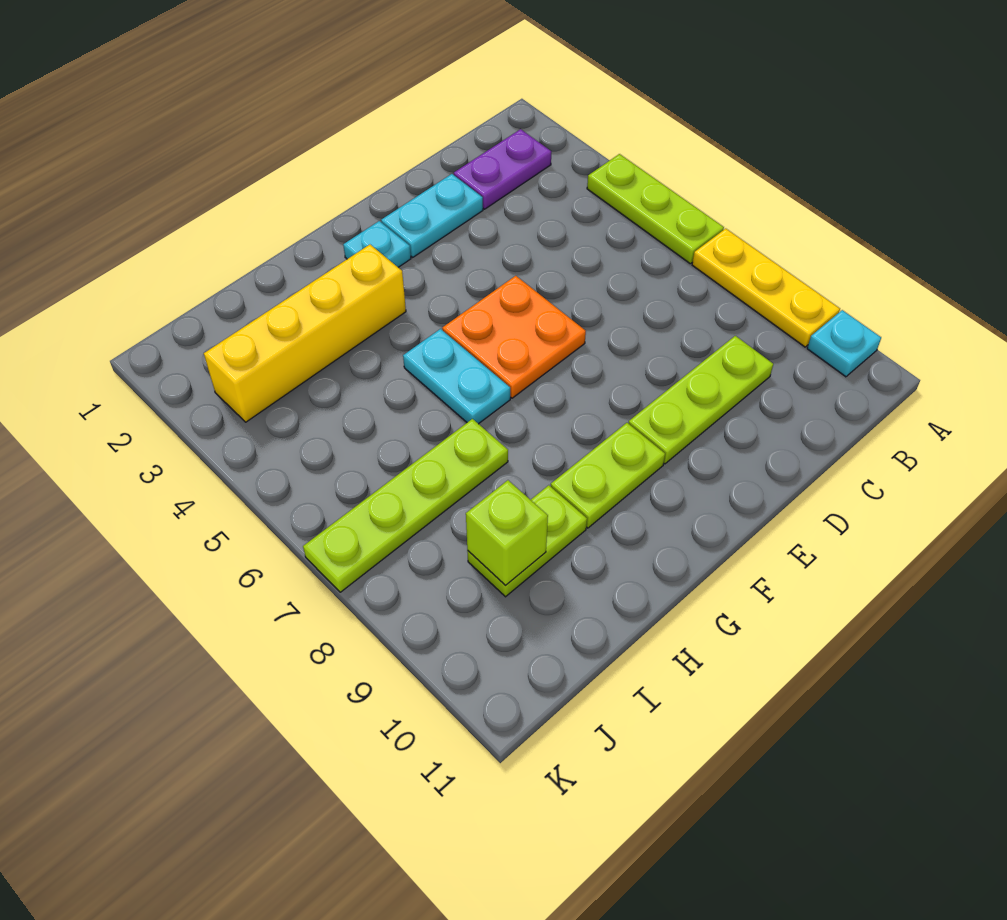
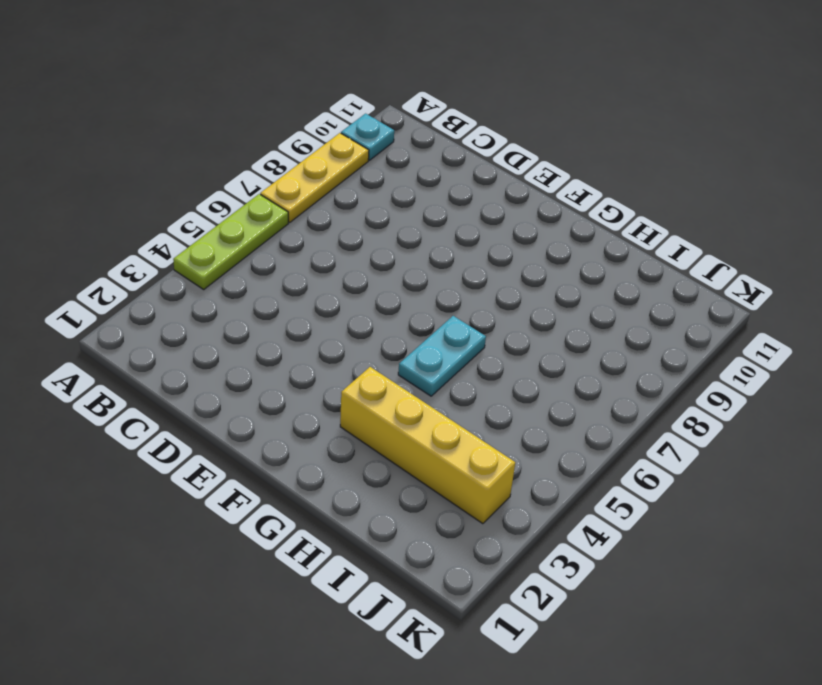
none -> purple 1x2 plate [454,129,551,209]
none -> lime 1x3 plate [628,336,773,464]
none -> cyan 1x2 plate [381,174,483,257]

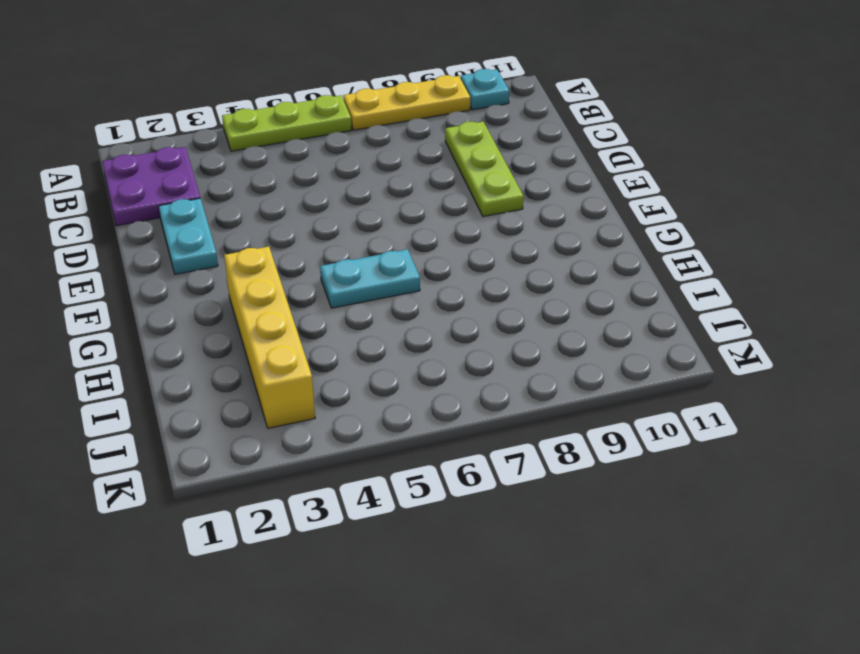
purple 2x2 plate [102,147,200,226] -> purple 1x2 plate [454,129,551,209]
none -> orange 2x2 plate [442,276,586,398]
none -> cyan 1x1 plate [343,221,411,267]
none -> lime 1x2 plate [551,423,665,528]

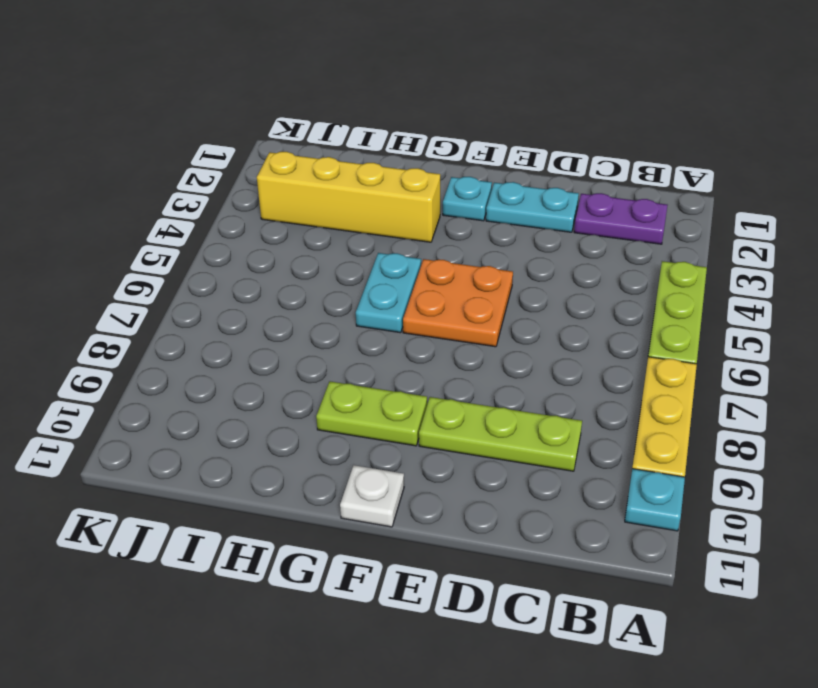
white 1x1 plate [340,465,404,527] -> none
none -> lime 1x4 plate [303,419,508,592]
none -> lime 1x2 plate [467,485,587,597]
none -> lime 1x1 brick [466,480,548,586]

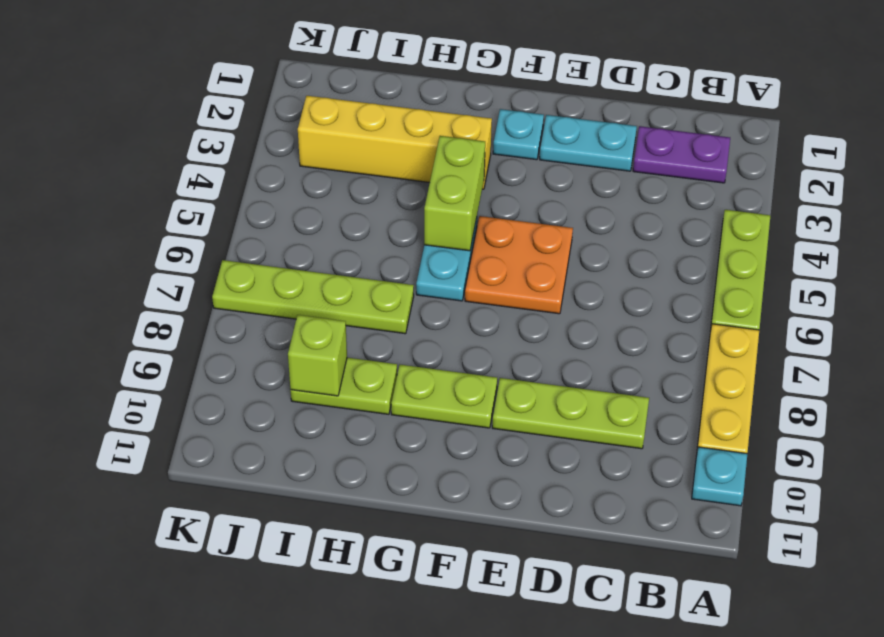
lime 1x2 brick [424,136,485,251] -> none

